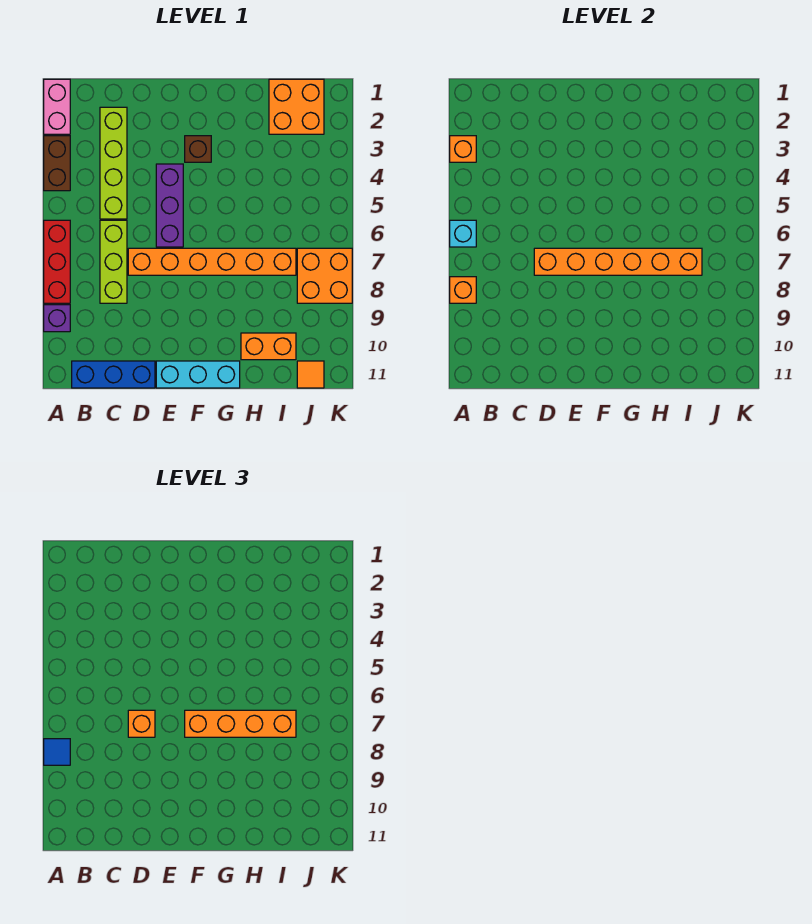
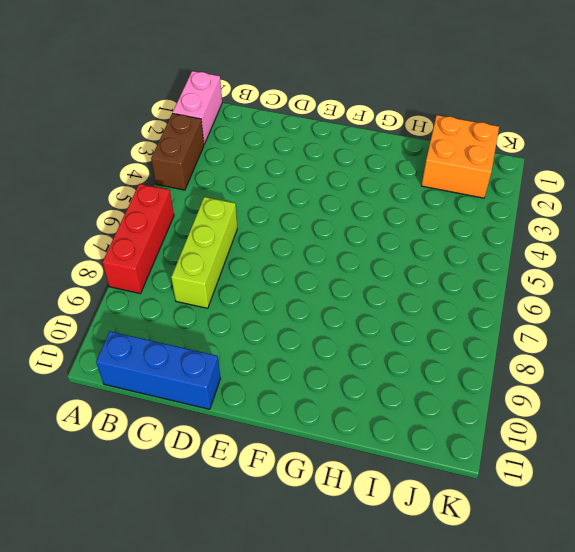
none -> purple 1x1 brick [44,305,70,332]
none -> lime 1x4 brick [100,107,127,219]
none -> orange 1x6 brick [128,248,296,275]

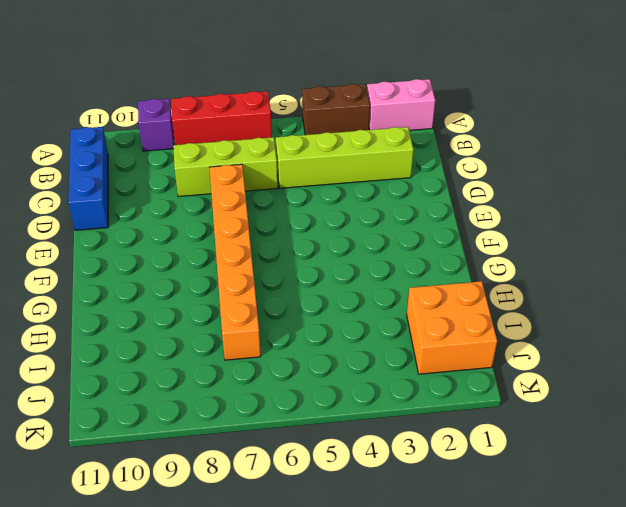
none -> purple 1x3 brick [156,164,183,247]
none -> cyan 1x3 brick [156,361,240,388]
none -> brown 1x1 brick [185,136,211,162]

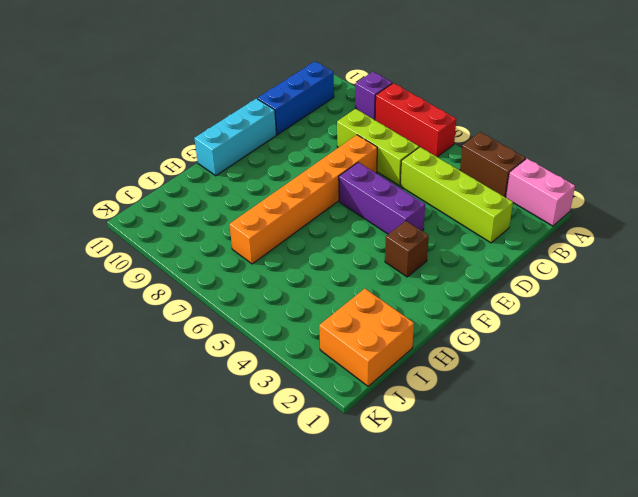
none -> orange 1x2 brick [241,333,296,360]
none -> orange 2x2 brick [297,248,352,303]
none -> orange 1x1 tile [297,361,324,388]

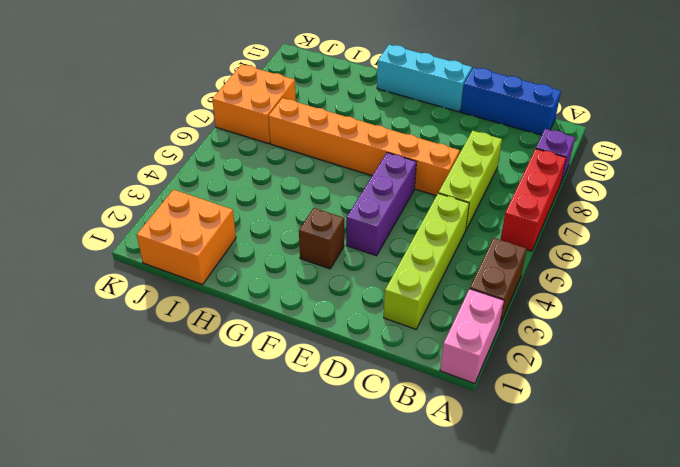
none -> orange 1x2 brick [241,333,296,360]
none -> orange 1x1 tile [297,361,324,388]
none -> orange 1x1 brick [450,136,476,162]

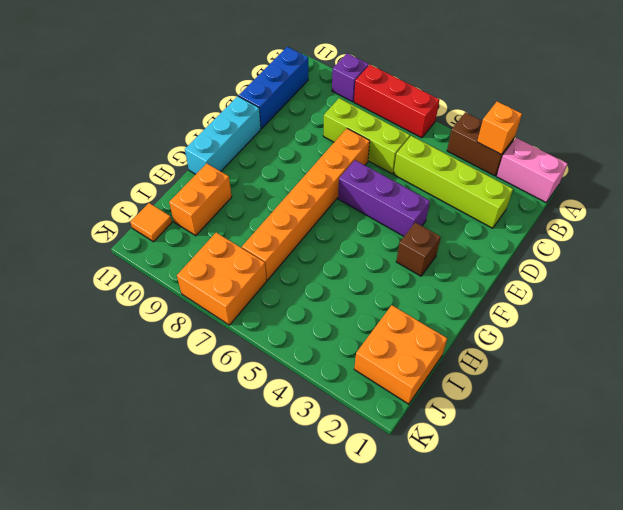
none -> cyan 1x1 brick [450,220,476,247]
none -> orange 1x1 brick [450,277,476,303]
none -> orange 1x6 brick [534,248,702,275]

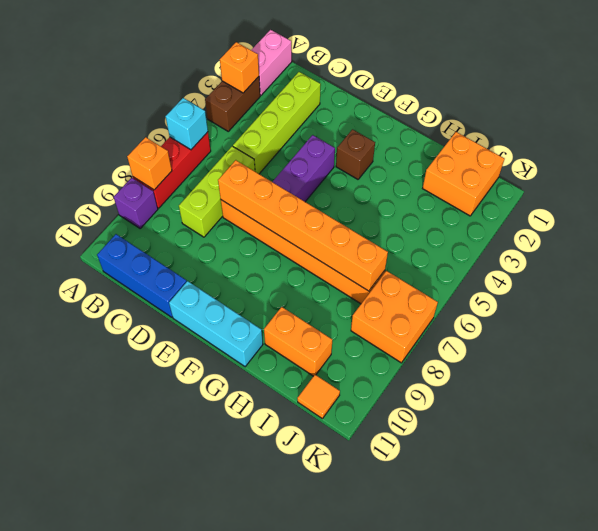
none -> blue 1x1 tile [44,739,70,765]
none -> orange 1x1 brick [128,710,155,737]
none -> orange 1x4 brick [185,710,296,737]

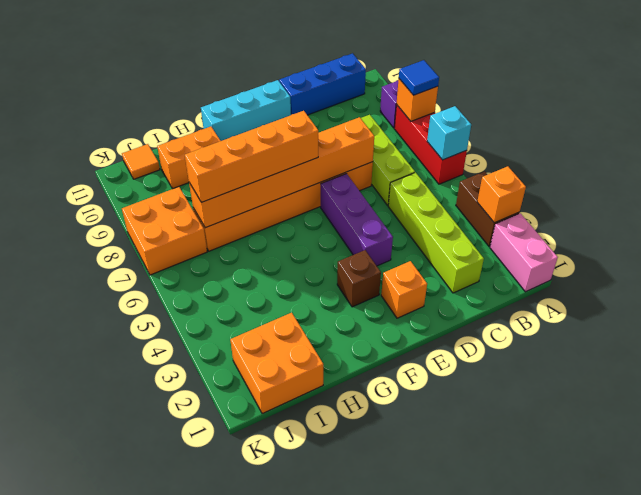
orange 1x1 brick [381,261,427,318] -> orange 1x1 brick moved to [128,710,155,737]

